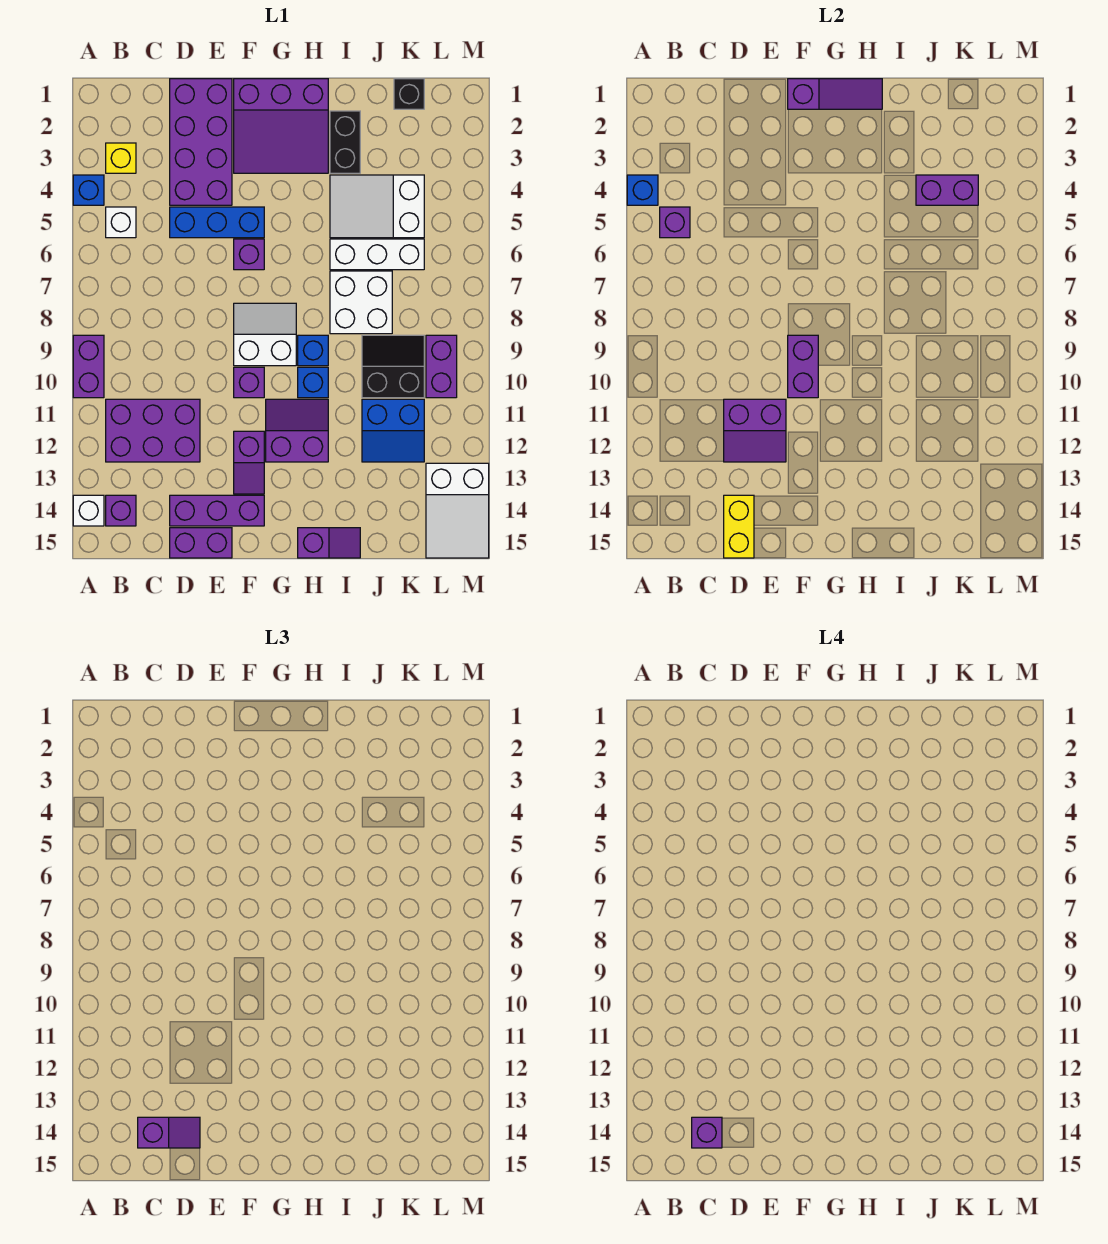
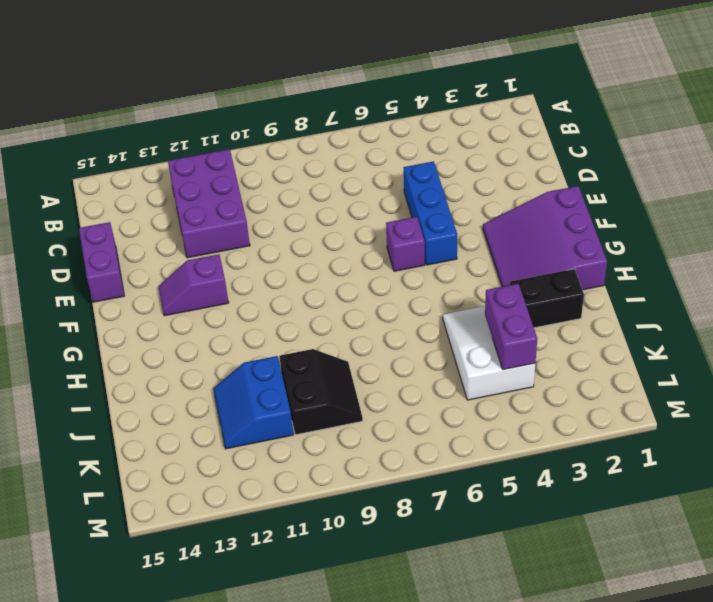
none -> blue 1x1 brick [73,175,104,205]
none -> purple 1x2 brick [73,335,104,398]
none -> white 1x1 brick [73,495,104,526]
none -> yellow 1x1 brick [106,143,136,173]

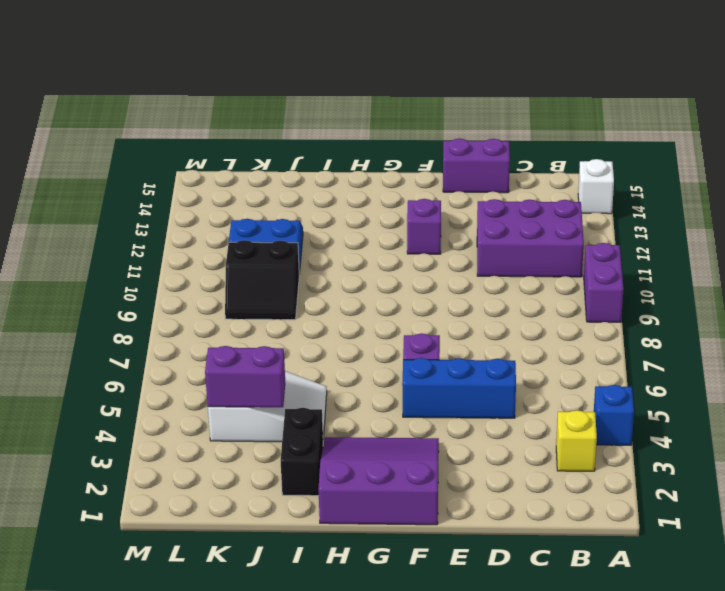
none -> white 1x1 brick [106,207,136,238]
none -> purple 1x1 brick [106,495,136,526]
none -> purple 2x4 brick [170,79,232,205]
none -> purple 1x3 brick [170,495,264,526]

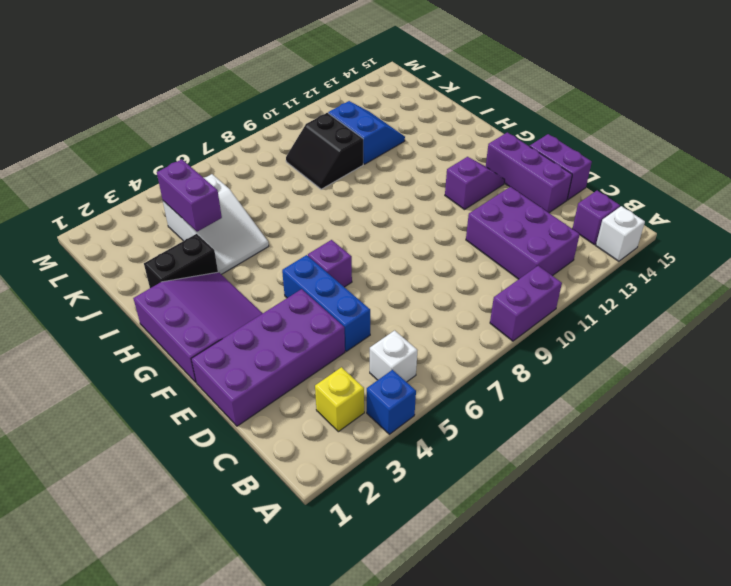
none -> white 2x2 slope [234,303,296,366]
none -> purple 1x1 brick [234,367,264,398]
none -> purple 2x2 slope [266,399,328,462]
none -> blue 1x1 brick [298,335,328,366]

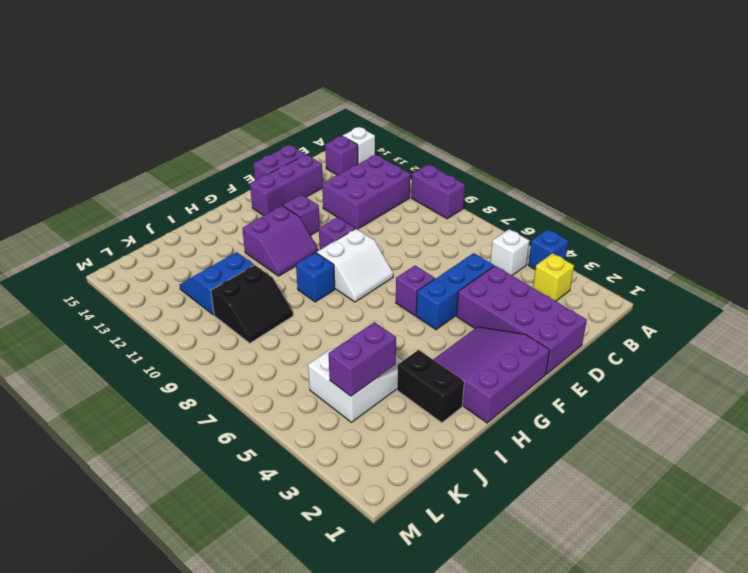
none -> blue 1x1 brick [298,367,328,398]
none -> purple 1x2 slope [298,528,360,558]
none -> white 1x3 brick [330,239,424,270]
none -> white 2x2 brick [330,271,392,334]

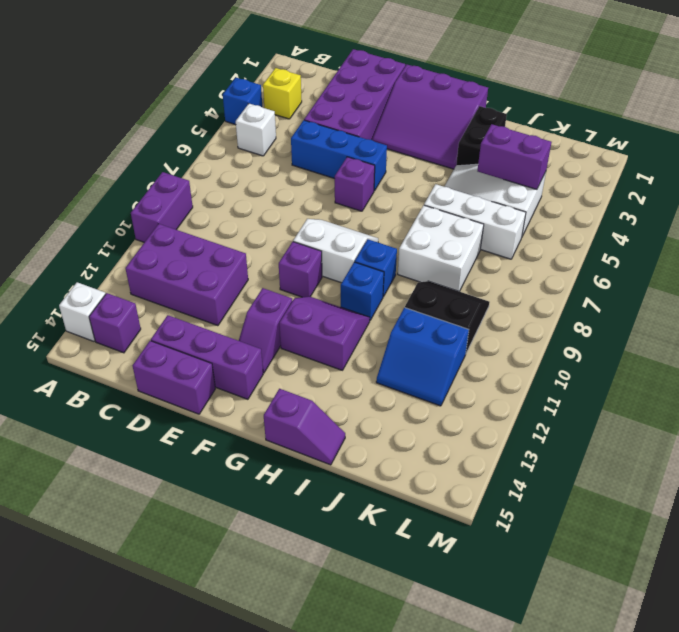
none -> black 1x1 brick [394,79,424,109]
none -> purple 1x2 brick [426,335,457,398]
none -> white 2x3 slope [426,463,489,558]
none -> blue 1x1 brick [627,175,658,205]

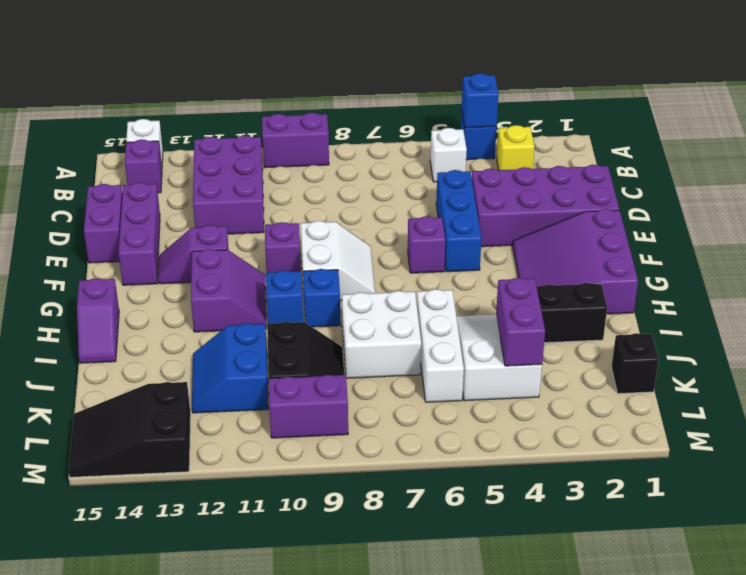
black 2x3 slope [69,382,191,477] -> white 2x3 slope [426,463,489,558]
none -> purple 1x1 brick [660,207,690,238]
none -> purple 2x2 slope [724,399,786,462]
none -> yellow 1x2 brick [724,495,754,558]
none -> purple 1x3 slope [788,79,882,109]

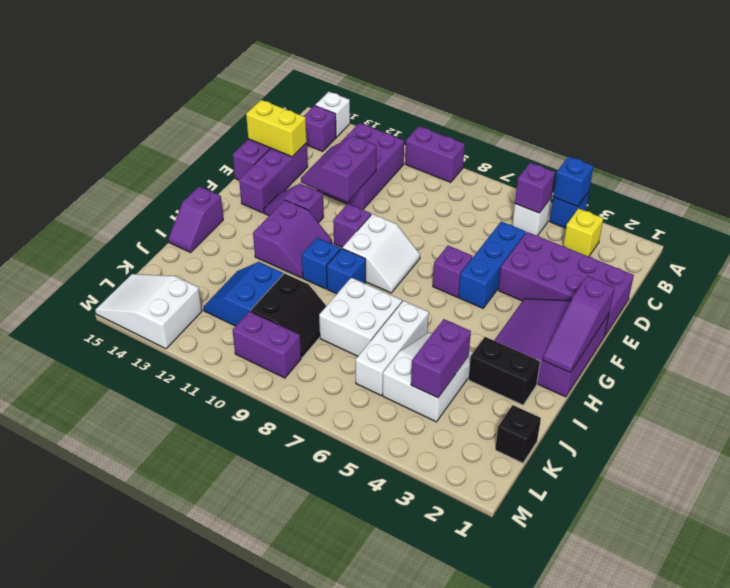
none -> purple 1x2 brick [788,335,818,398]
none -> purple 1x2 slope [138,1117,200,1148]
none -> purple 1x1 brick [692,1117,722,1148]

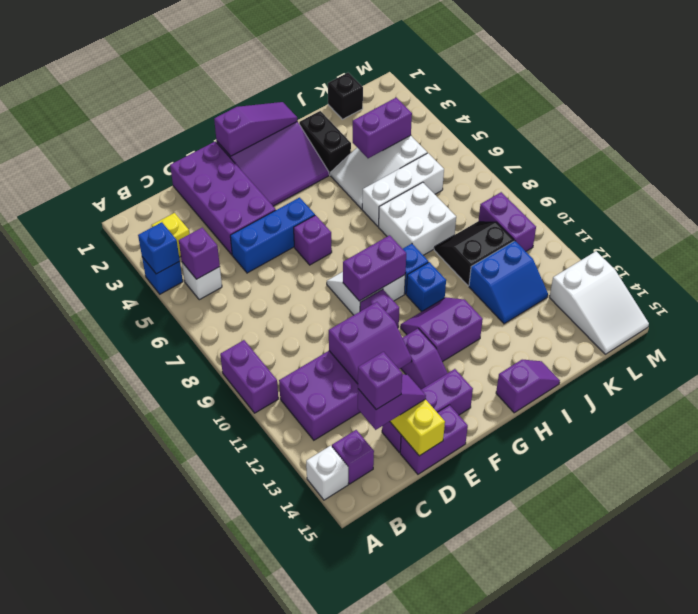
purple 1x2 brick [343,235,406,301] -> purple 1x2 brick turned to [788,335,818,398]

